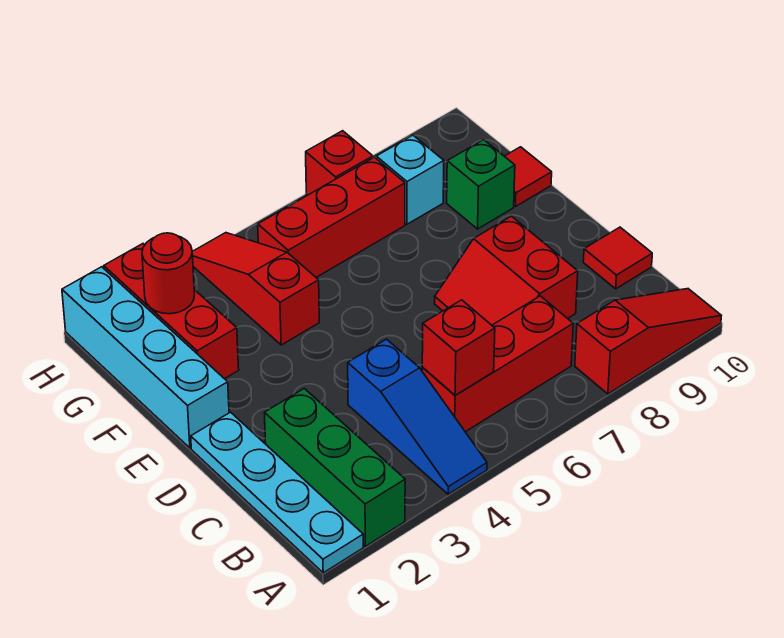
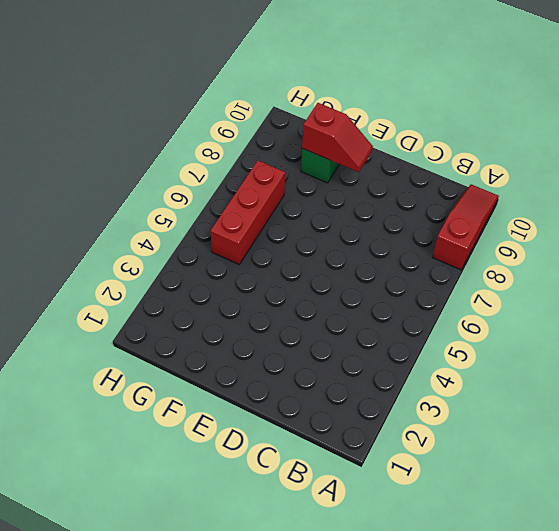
red 1x2 slope [302,103,373,172] -> none
none -> cyan 1x4 plate [191,412,363,573]
none -> green 1x3 brick [264,389,405,546]
none -> blue 1x3 slope [348,339,487,494]

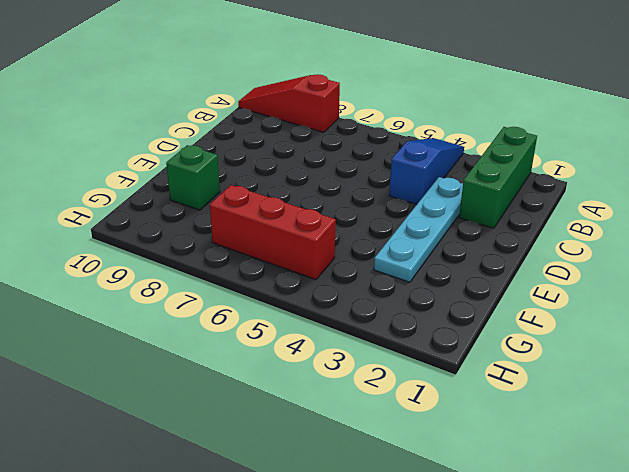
cyan 1x4 plate [374,177,463,282] -> cyan 1x4 plate moved to [191,412,363,573]
none -> red 1x3 brick [422,296,573,432]
none -> red 2x2 slope [435,216,578,325]
none -> red 1x1 tile [583,227,652,289]

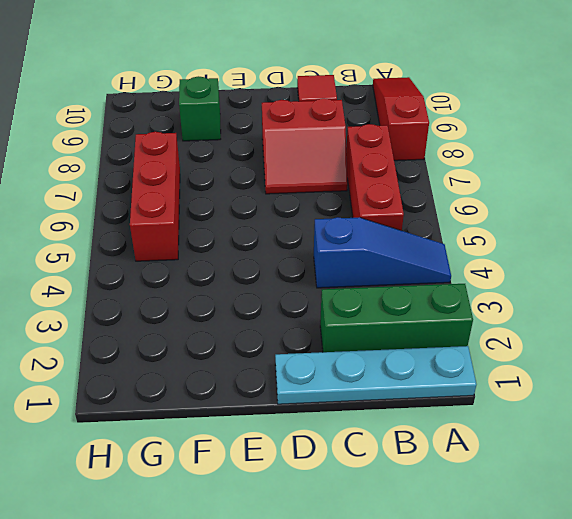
none -> cyan 1x4 brick [62,267,229,448]
none -> red 1x3 brick [104,244,239,379]
none -> red 1x3 slope [192,233,319,345]

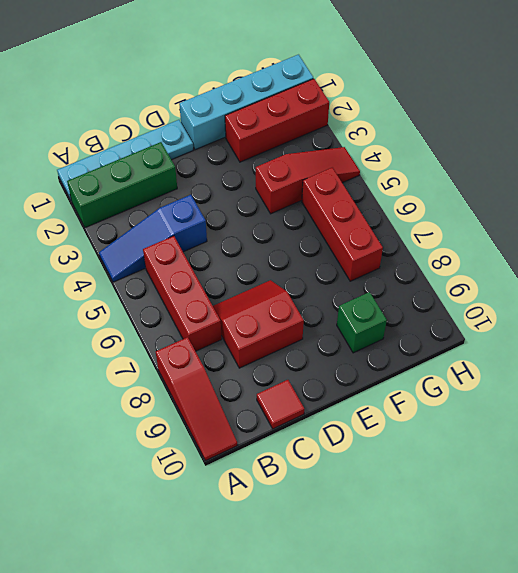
none -> red 1x1 tile [505,147,552,207]
none -> cyan 1x1 brick [376,135,444,224]
none -> red 1x1 brick [306,131,373,195]

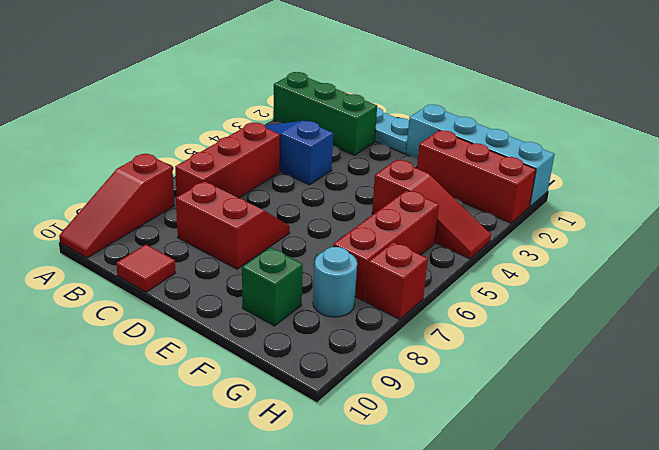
cyan 1x1 round brick [313,247,357,317] -> cyan 1x1 brick [376,135,444,224]
none -> red 1x1 tile [505,147,552,207]
none -> red 1x1 brick [422,300,495,395]
none -> red 1x1 round brick [142,233,195,314]

